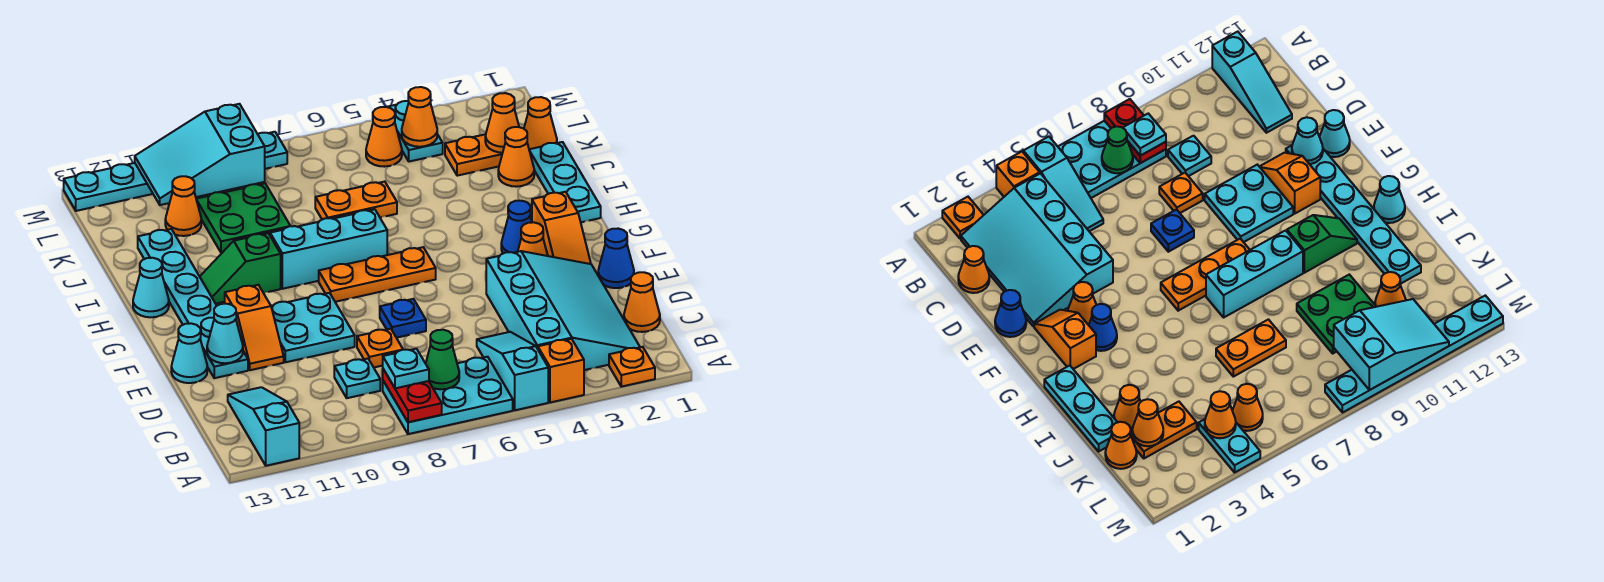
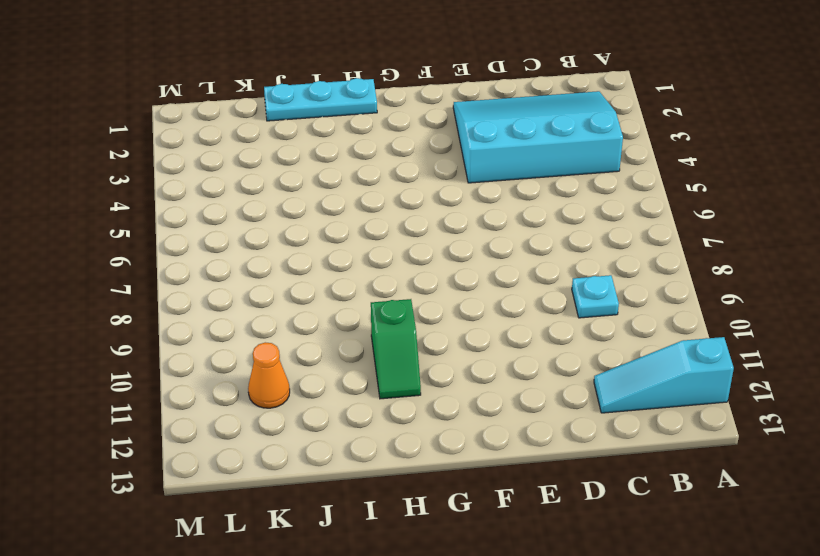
none -> orange 1x1 plate [609,347,655,387]
none -> orange 1x1 brick [538,339,584,402]
none -> cyan 1x3 slope [477,332,548,410]
none -> cyan 2x3 plate [383,357,513,434]

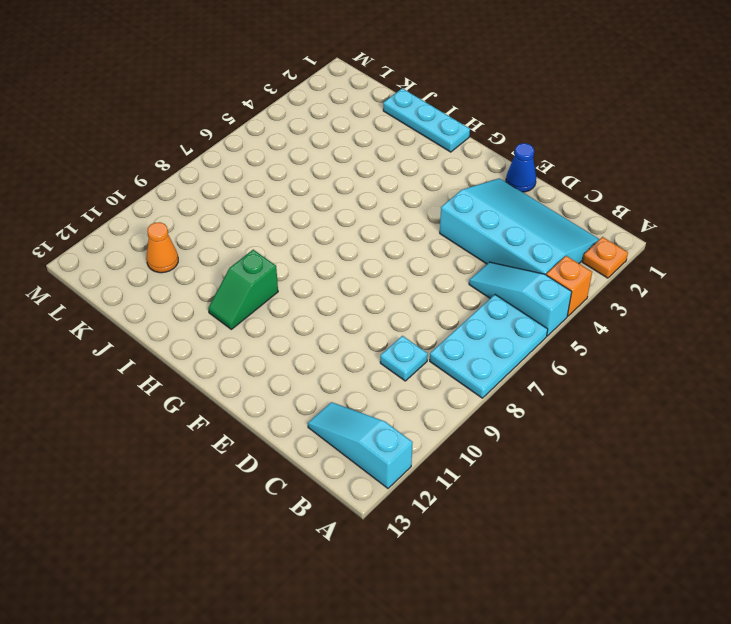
none -> orange 1x1 cone [624,272,660,332]
none -> orange 1x1 plate [357,329,403,367]
none -> blue 1x1 plate [380,299,426,338]
none -> cyan 2x2 plate [271,293,355,362]

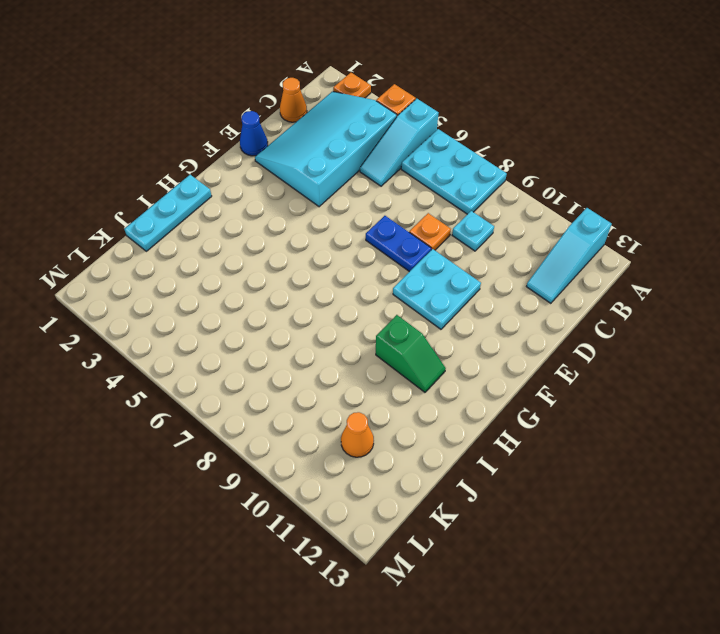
blue 1x2 plate [366,216,431,272] -> blue 1x1 plate [380,299,426,338]
none -> orange 1x2 slope [225,285,284,370]
none -> cyan 1x6 plate [138,229,248,378]
none -> cyan 1x1 cone [171,323,207,383]
none -> orange 1x2 slope [532,192,591,264]

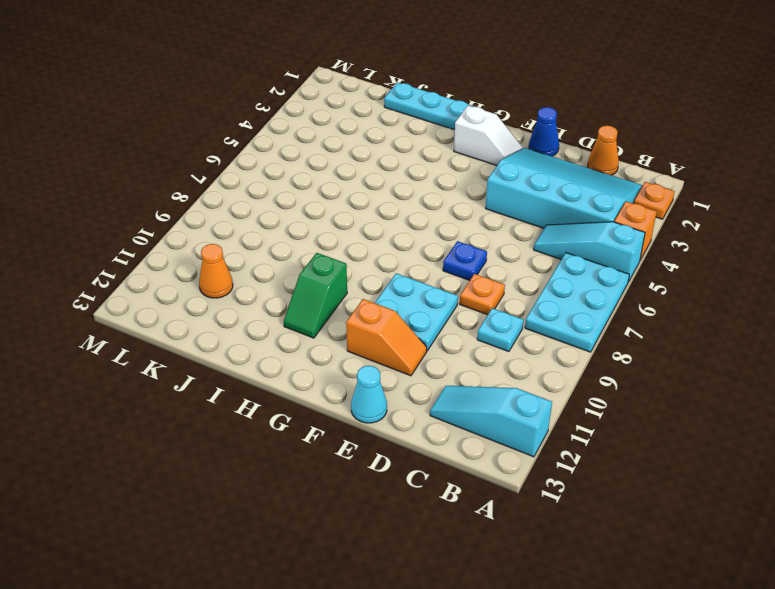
white 1x2 slope [454,105,523,165] -> orange 1x2 slope [532,192,591,264]
none -> cyan 1x6 plate [138,229,248,378]
none -> orange 1x1 cone [518,222,548,256]
none -> blue 1x1 cone [501,201,532,253]
none -> orange 1x3 plate [319,247,436,302]

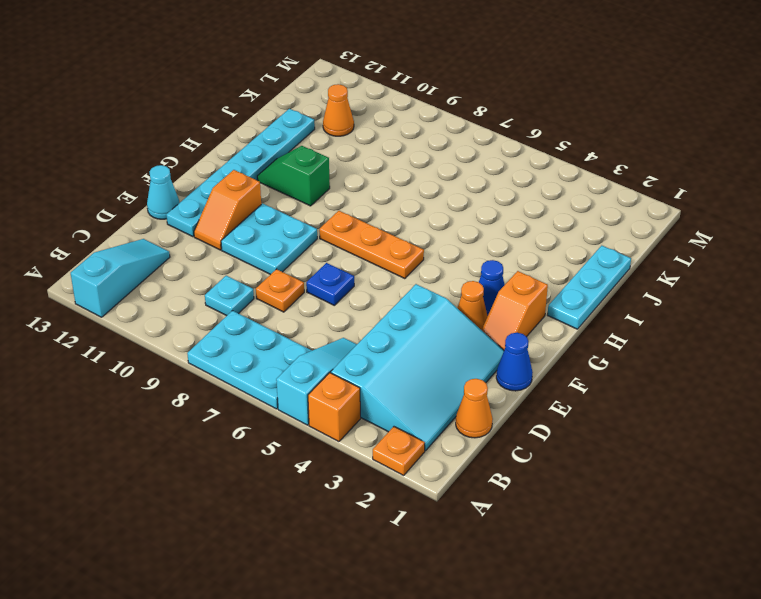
none -> cyan 1x3 brick [270,209,387,289]
none -> cyan 1x1 cone [133,258,169,317]
none -> orange 1x1 cone [498,127,534,187]
none -> orange 1x2 plate [315,182,397,220]

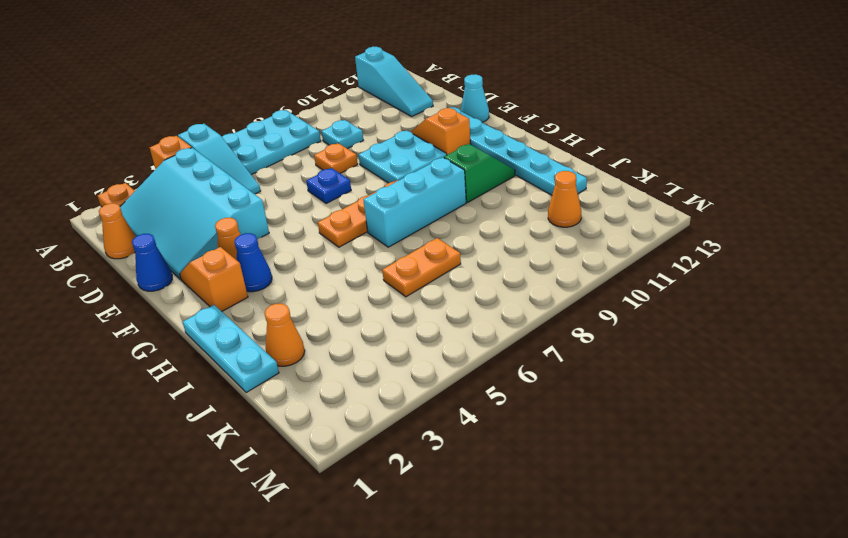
none -> cyan 1x1 cone [133,258,169,317]
none -> green 2x2 plate [196,183,290,253]
none -> orange 1x1 cone [524,97,557,149]
none -> orange 1x2 plate [445,134,502,176]

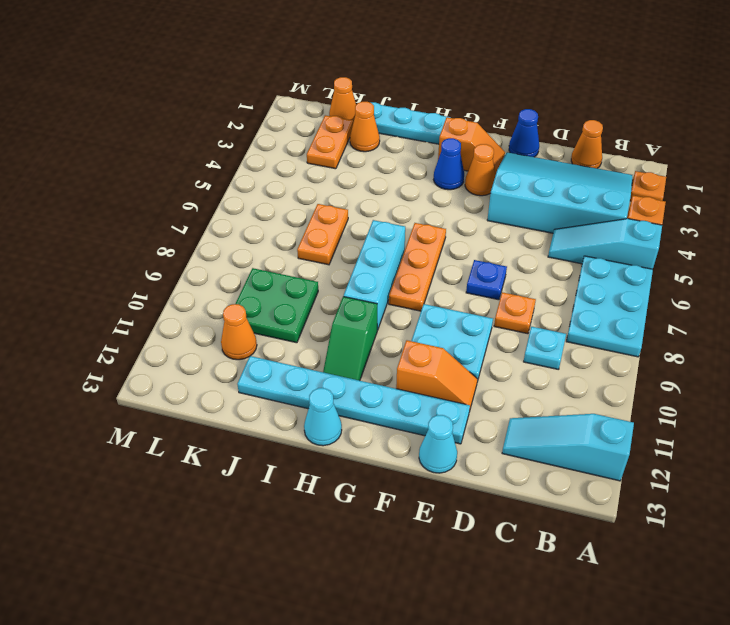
none -> cyan 1x2 plate [388,101,443,162]
none -> orange 1x1 cone [366,107,402,167]
none -> cyan 1x6 plate [64,132,287,211]
none -> red 1x2 plate [383,369,442,422]

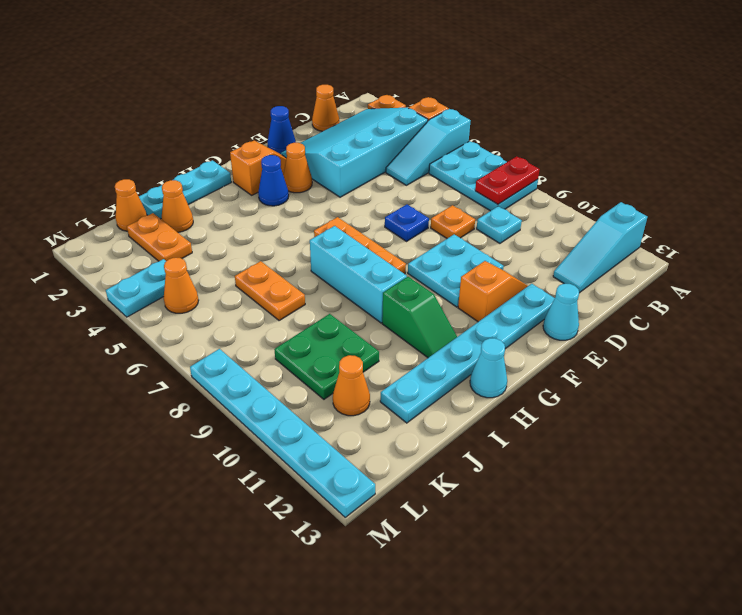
none -> green 1x1 cone [426,330,459,389]
none -> cyan 1x1 cone [207,304,243,363]
none -> orange 1x1 cone [485,93,519,153]
none -> orange 1x1 cone [402,87,437,147]

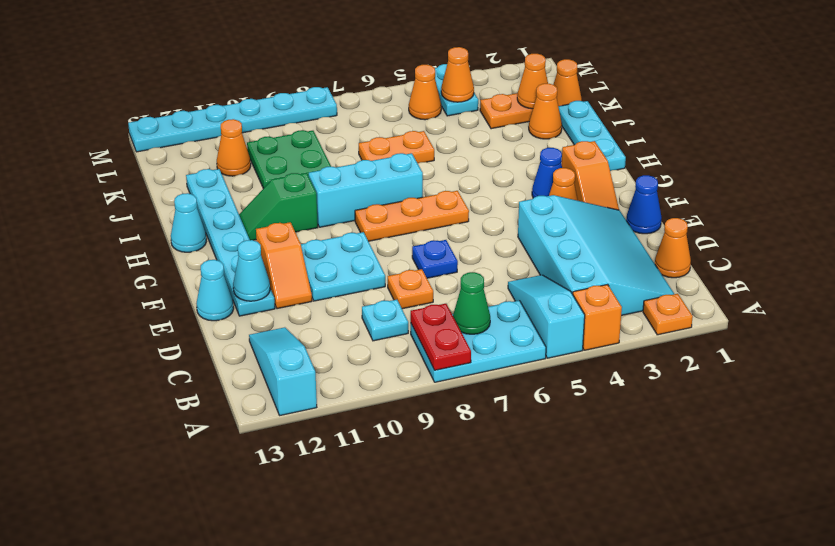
none -> cyan 2x3 slope [135,104,265,205]
none -> cyan 1x1 plate [383,349,429,388]

